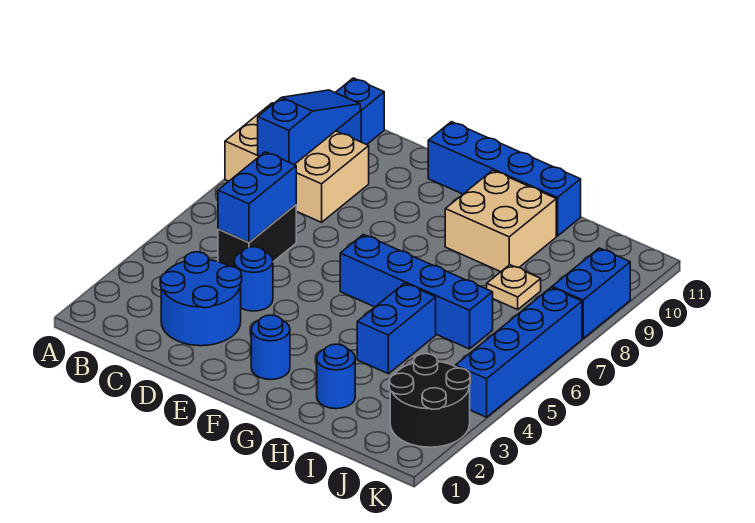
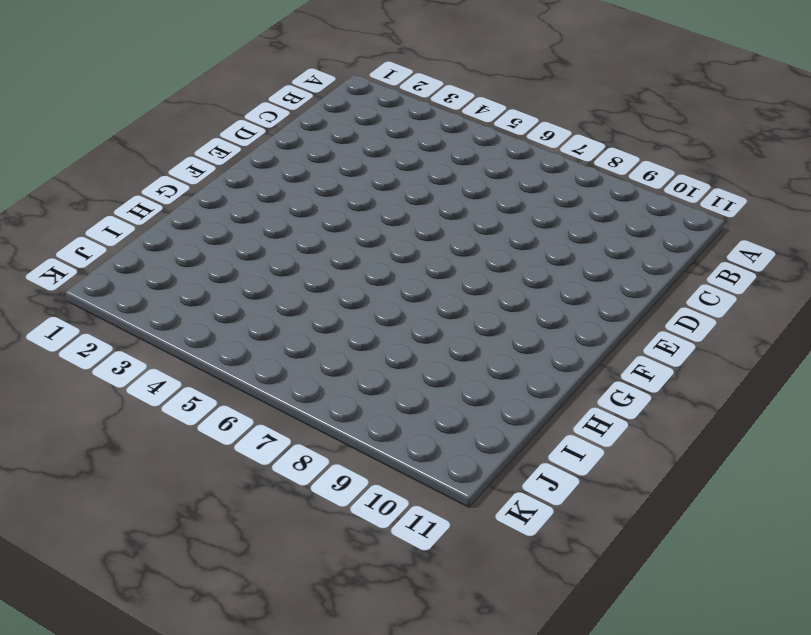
none -> tan 2x3 brick [225,103,369,222]
none -> blue 1x1 brick [335,78,384,145]
none -> blue 2x2 round brick [160,252,242,346]

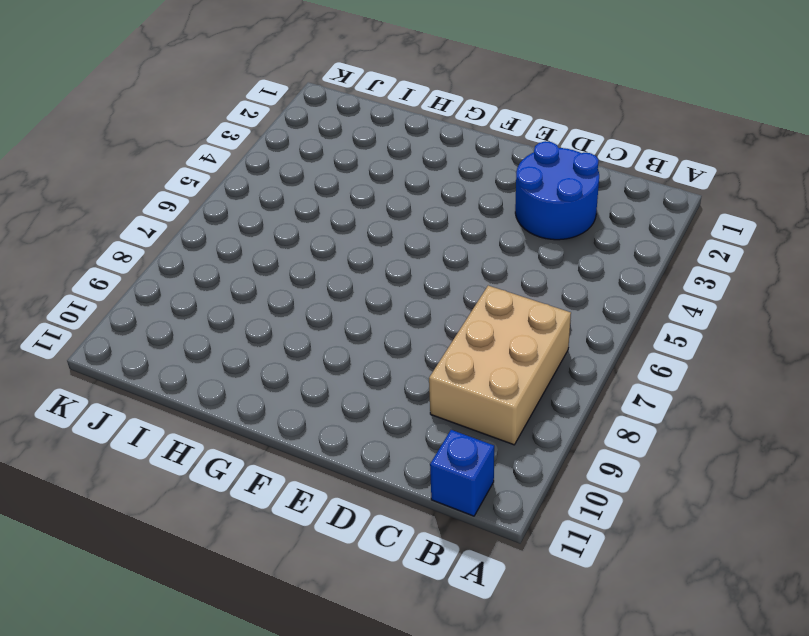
tan 2x3 brick [429,286,571,445] -> tan 2x3 brick turned to [225,103,369,222]
none -> black 1x2 brick [218,205,296,267]
none -> blue 1x1 round brick [234,247,273,311]
none -> blue 1x4 brick [428,122,581,236]

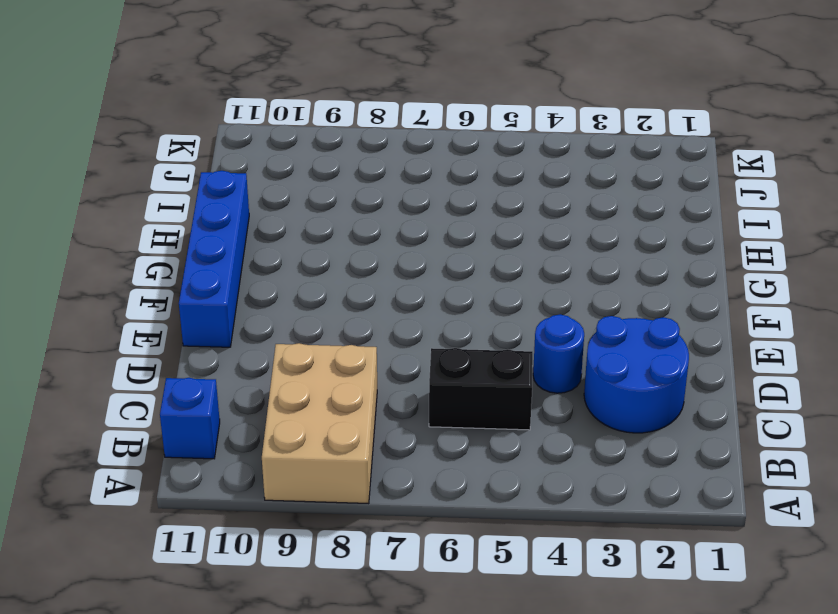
none -> blue 1x1 round brick [251,315,290,380]
none -> blue 1x4 brick [340,234,493,349]
none -> tan 2x2 brick [445,170,556,272]

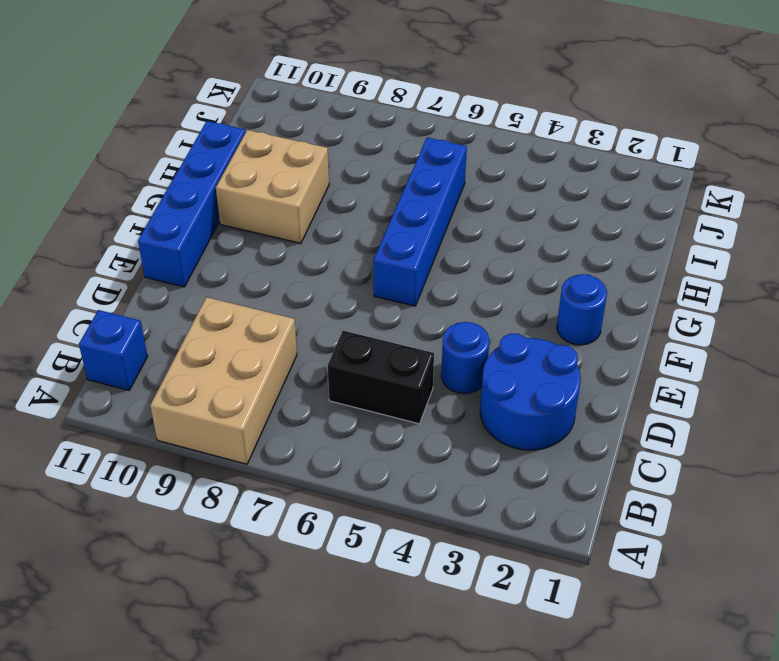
none -> blue 1x1 round brick [317,344,355,409]
none -> blue 1x2 brick [357,283,436,374]
none -> tan 1x1 plate [487,265,541,309]

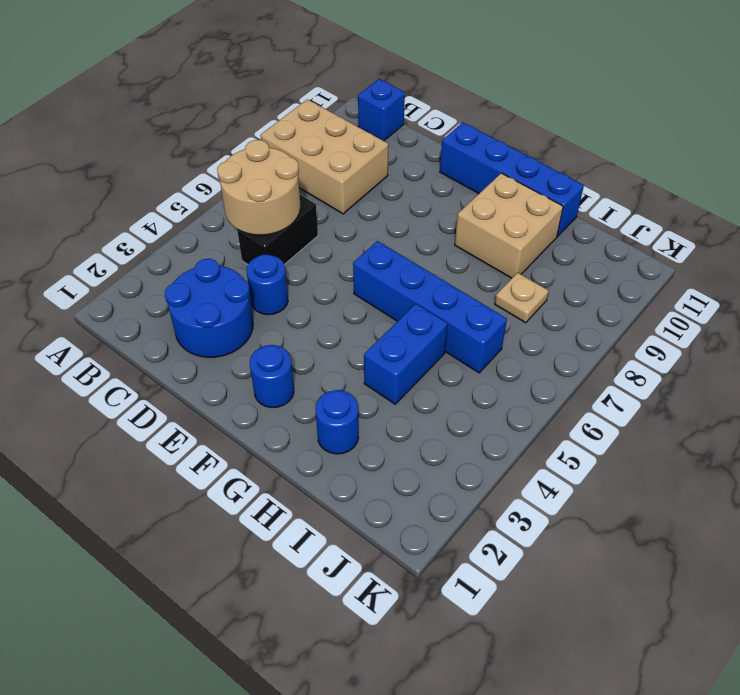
tan 2x2 round brick [217,140,300,235] -> blue 1x2 brick [218,152,296,242]
none -> black 2x2 round brick [389,354,470,447]
none -> blue 1x4 brick [455,288,582,417]
none -> blue 1x2 brick [552,248,630,338]

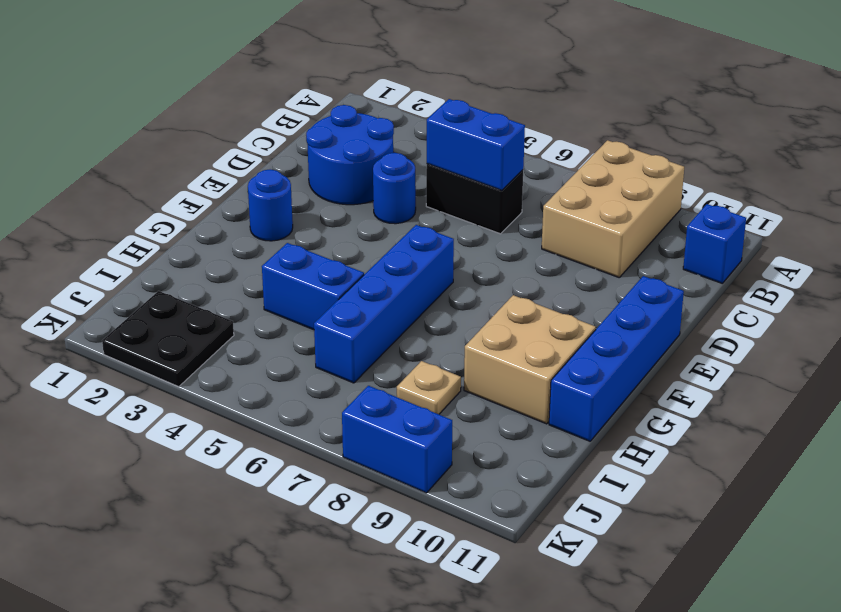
black 2x2 plate [102,291,234,387] -> black 2x2 round brick [389,354,470,447]
none -> blue 1x1 round brick [317,344,355,409]
none -> blue 1x4 brick [455,288,582,417]
none -> blue 1x3 slope [258,90,360,165]

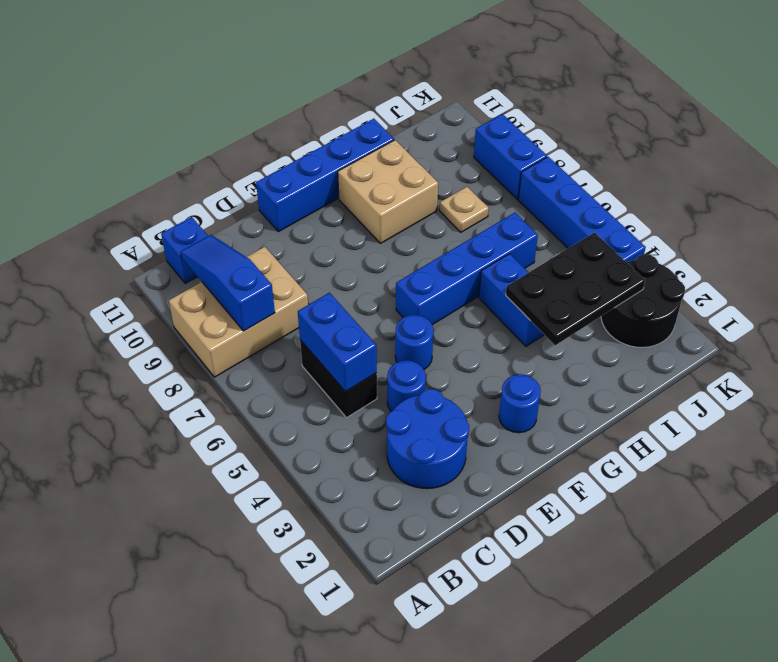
blue 1x1 round brick [395,315,433,369] -> blue 1x1 round brick moved to [317,344,355,409]
black 2x3 plate [506,232,645,345] -> none

